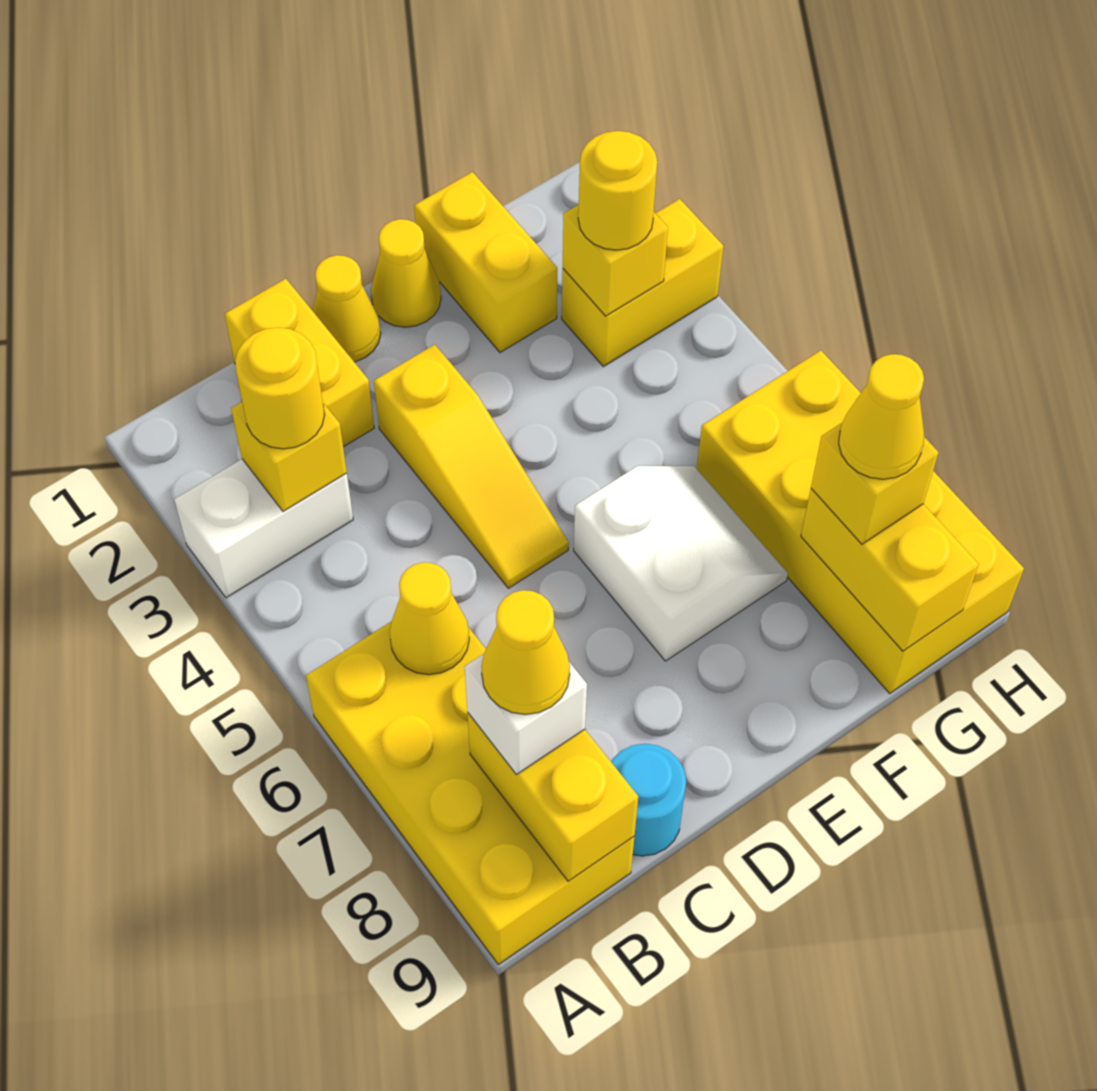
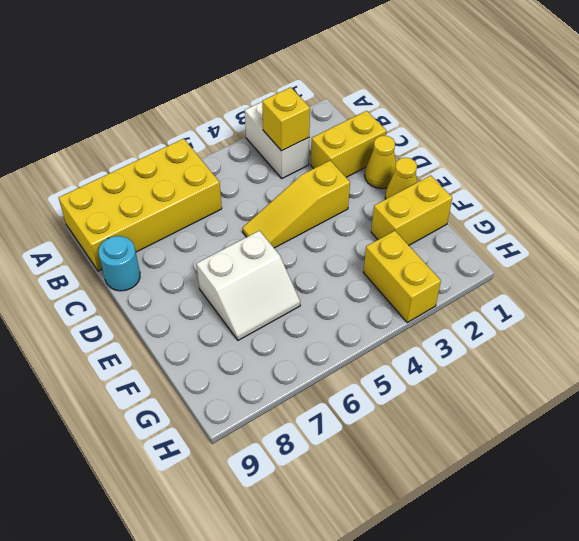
none -> yellow 2x4 brick [697,350,1024,693]
none -> yellow 1x1 cone [390,562,469,675]
none -> yellow 1x2 brick [468,713,638,881]

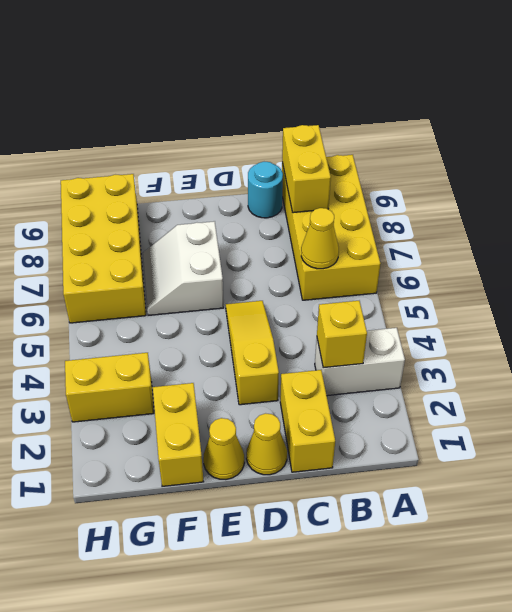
none -> yellow 1x1 brick [563,205,668,316]
none -> yellow 1x2 brick [801,489,979,651]
none -> yellow 1x1 round brick [235,327,325,449]

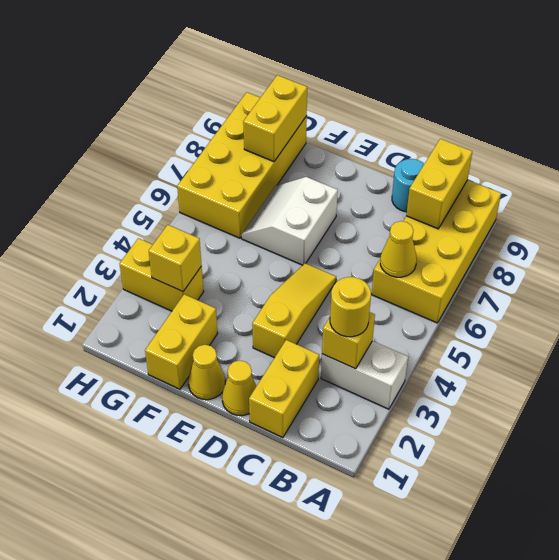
none -> white 1x1 brick [465,654,587,775]
none -> yellow 1x1 round brick [578,131,657,250]
none -> yellow 1x1 brick [811,423,939,544]

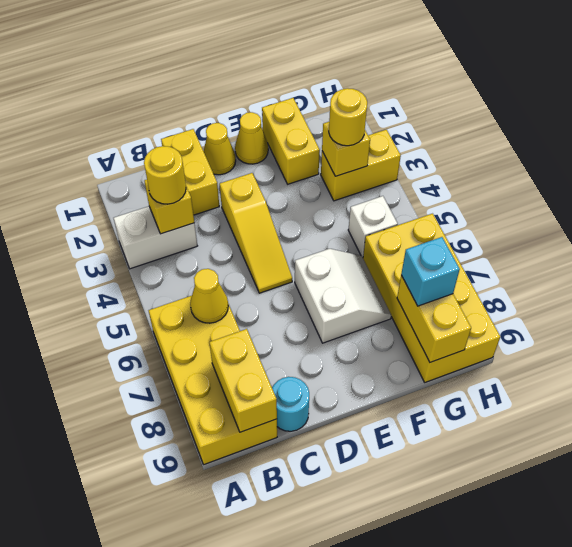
white 1x1 brick [348,196,398,257] -> white 1x1 brick moved to [465,654,587,775]
cyan 1x1 brick [401,237,460,306] -> yellow 1x1 brick [811,423,939,544]
none -> yellow 1x1 cone [481,590,570,714]
none -> yellow 1x1 cone [839,354,924,479]

